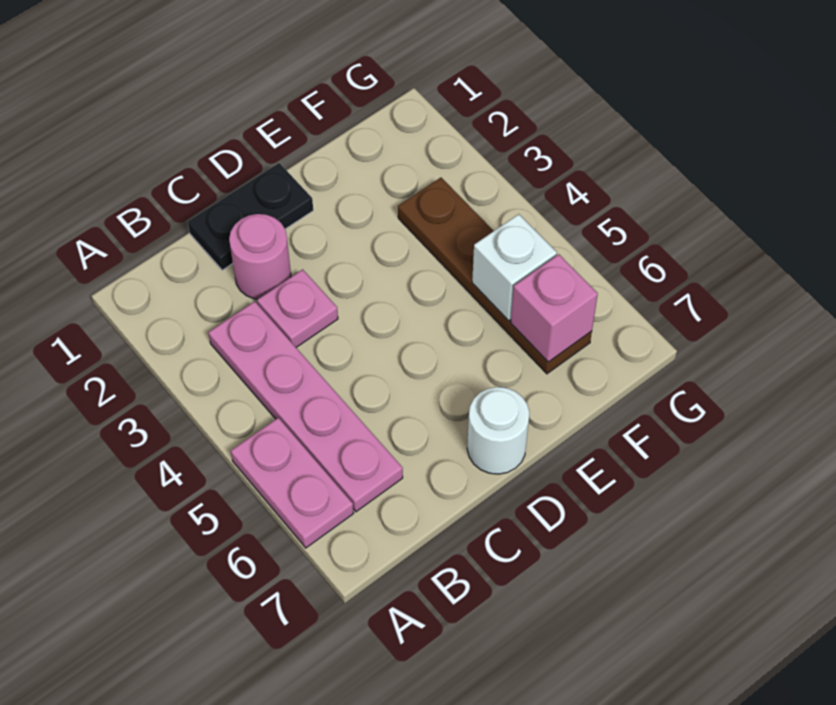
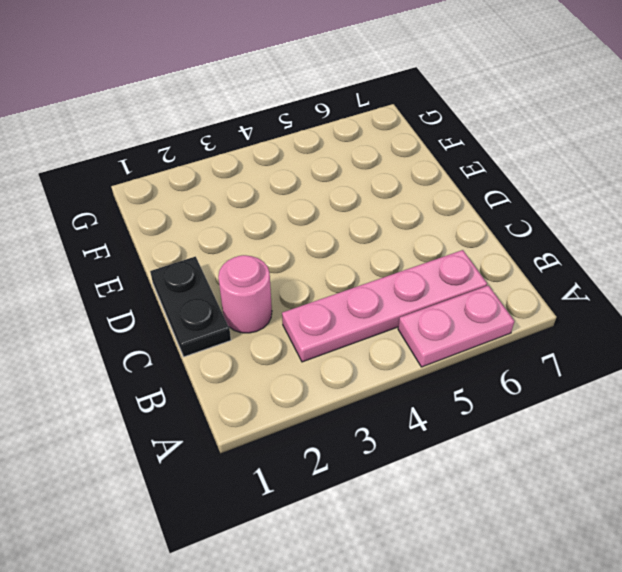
none -> pink 1x1 plate [257,269,338,347]
none -> white 1x1 round brick [467,387,529,474]

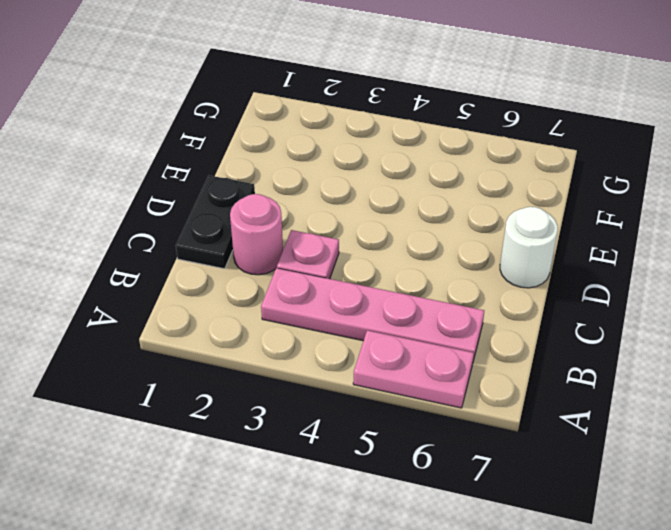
none -> brown 1x4 plate [398,178,592,374]
none -> white 1x1 brick [472,214,557,321]

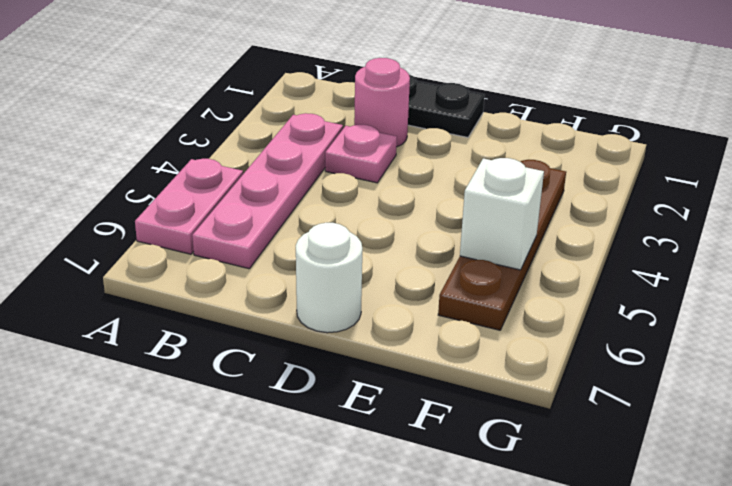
none -> pink 1x1 brick [511,254,598,362]

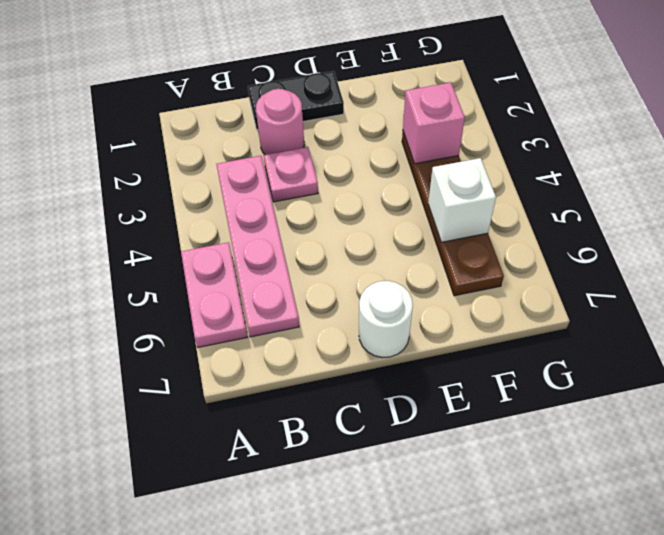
pink 1x1 brick [403,83,465,164] -> pink 1x1 brick moved to [511,254,598,362]

